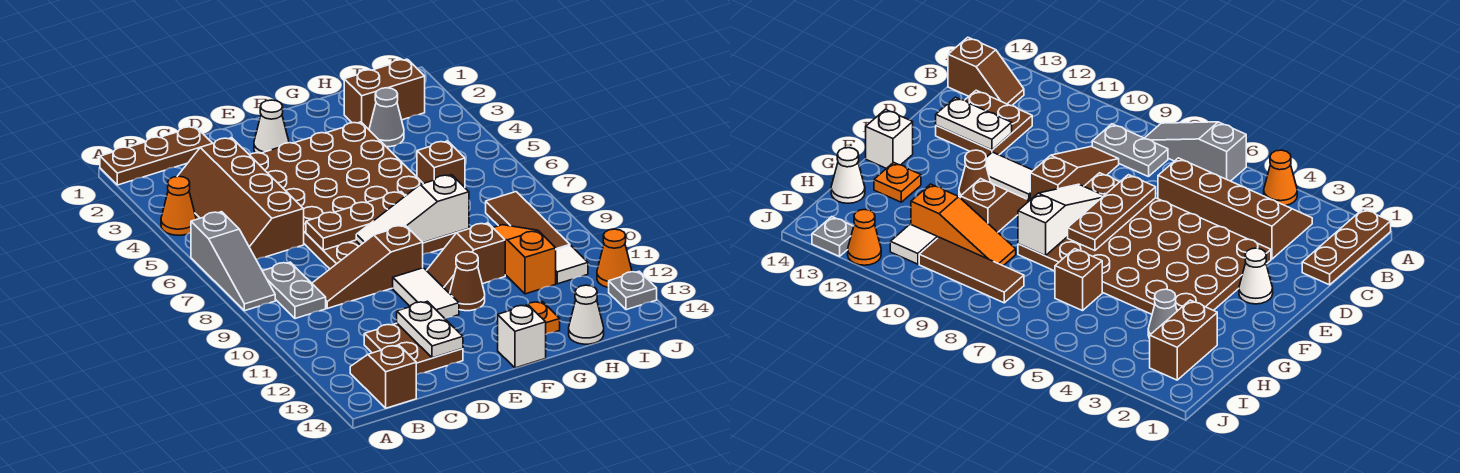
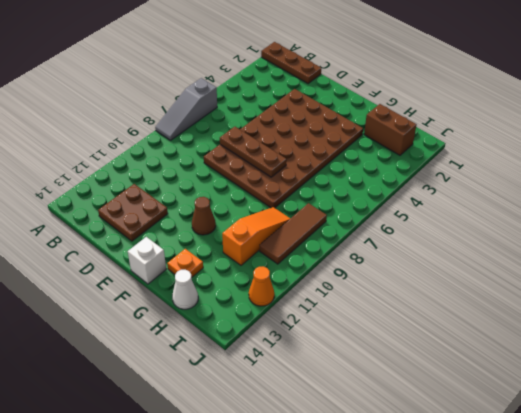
none -> orange 1x1 cone [161,176,196,235]
none -> brown 2x4 slope [177,138,304,260]
none -> grey 1x2 plate [263,262,326,319]

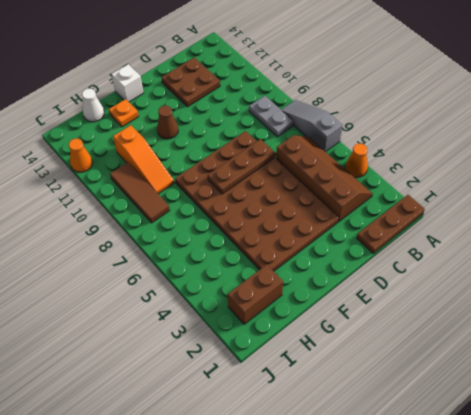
none -> brown 1x2 slope [350,345,416,408]
none -> brown 1x3 slope [312,225,423,308]
none -> white 1x1 cone [254,100,289,153]

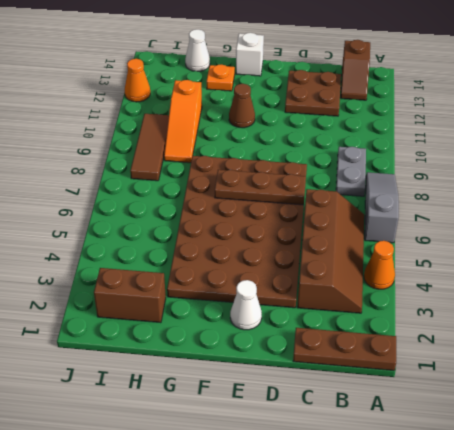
none -> brown 1x3 slope [312,225,423,308]
none -> white 1x2 tile [393,268,459,319]
none -> brown 1x2 slope [427,223,505,293]

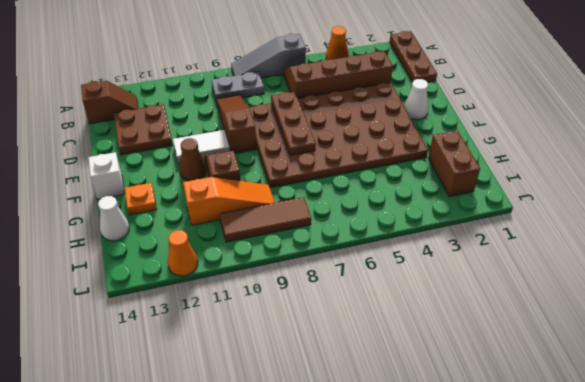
none -> grey 1x1 cone [369,88,404,147]
none -> brown 1x1 brick [417,141,465,187]
none -> white 1x1 tile [556,245,588,284]

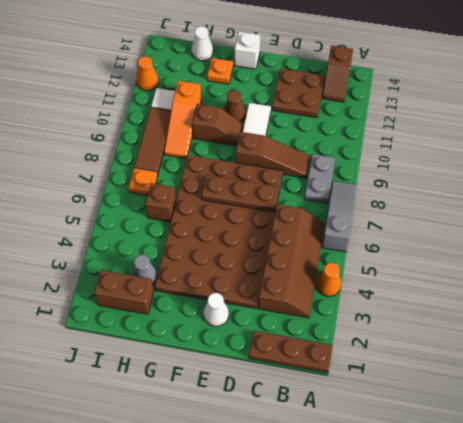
orange 1x1 plate [129,168,158,196] -> none
none -> grey 1x1 plate [609,271,657,310]
none -> white 1x2 plate [397,301,463,358]
none -> white 1x3 slope [356,175,469,245]

